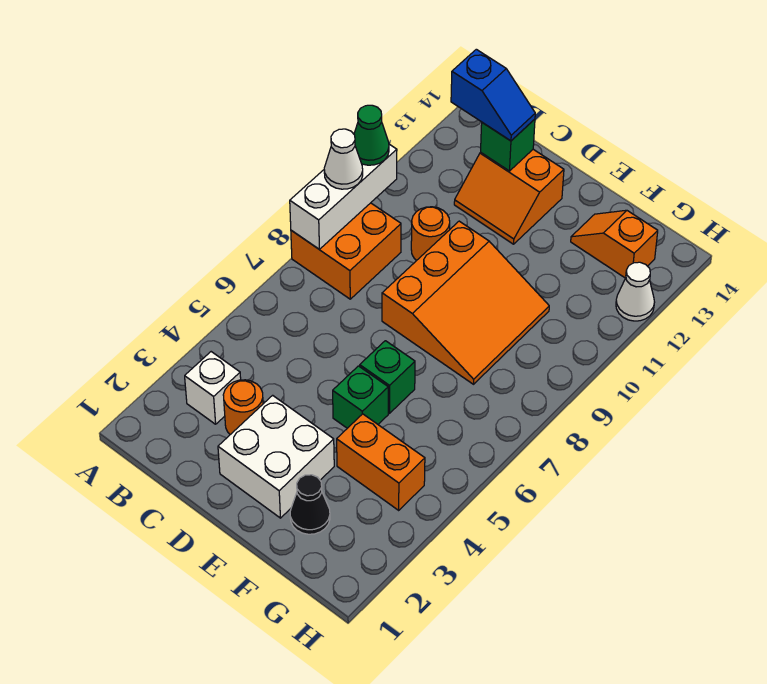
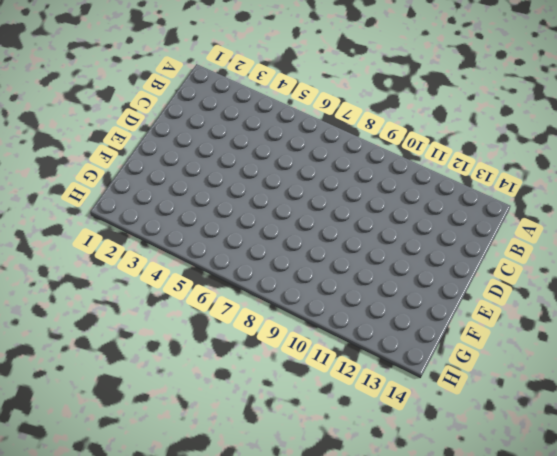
none -> orange 2x2 brick [291,203,401,299]
none -> white 1x1 brick [185,352,241,424]
none -> orange 1x1 round brick [223,380,263,435]

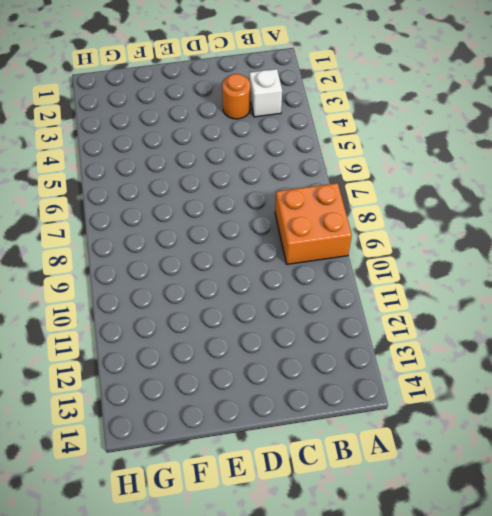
none -> orange 1x1 round brick [411,207,450,261]
none -> orange 2x2 slope [454,149,564,244]
none -> white 2x2 brick [218,395,334,518]

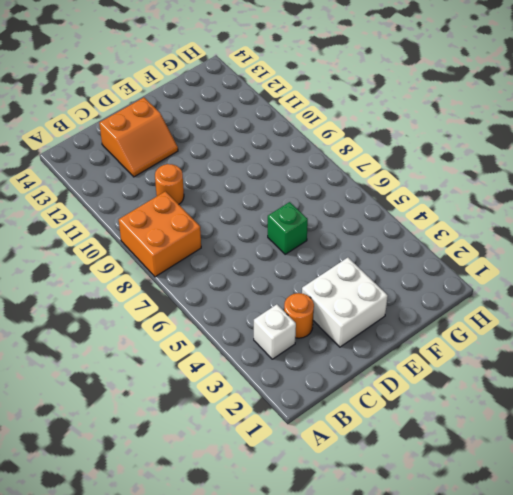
none -> orange 3x3 slope [382,221,549,384]
none -> green 1x1 brick [333,366,388,428]
none -> black 1x1 cone [290,475,330,534]

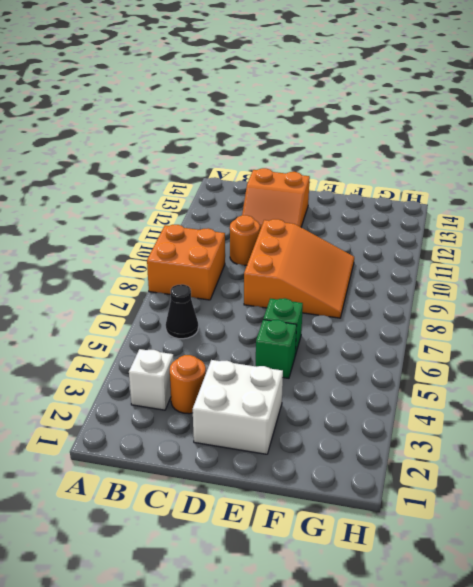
black 1x1 cone [166,284,198,339] -> black 1x1 cone moved to [290,475,330,534]
none -> orange 1x2 brick [337,414,425,510]
none -> orange 1x2 slope [571,210,658,278]
none -> white 1x1 cone [616,262,654,321]

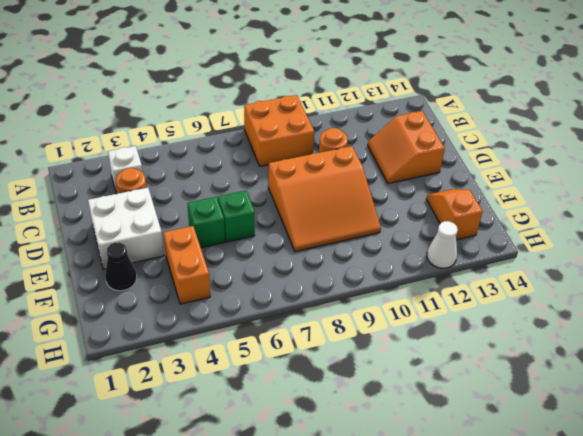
none -> white 1x3 brick [290,144,397,249]
none -> green 1x1 brick [481,119,535,171]
none -> white 1x1 cone [324,129,363,189]

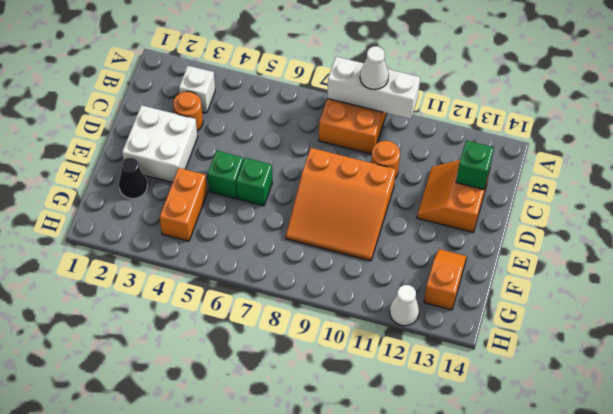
none -> green 1x1 cone [354,105,389,165]
none -> blue 1x2 slope [451,49,535,141]

